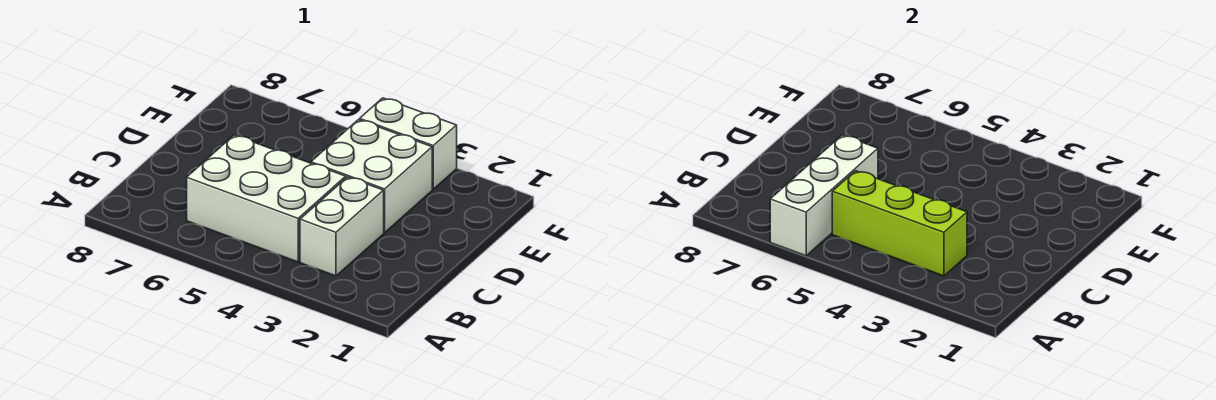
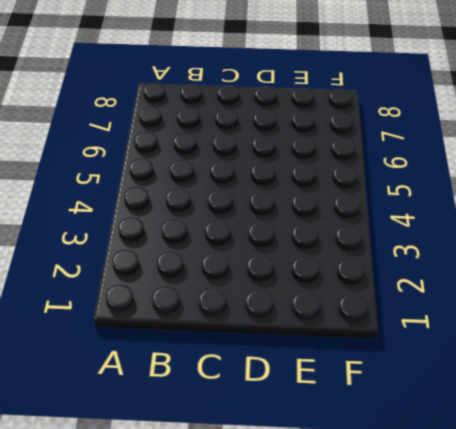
none -> white 1x2 brick [300,177,384,276]
none -> white 2x3 brick [187,135,346,262]

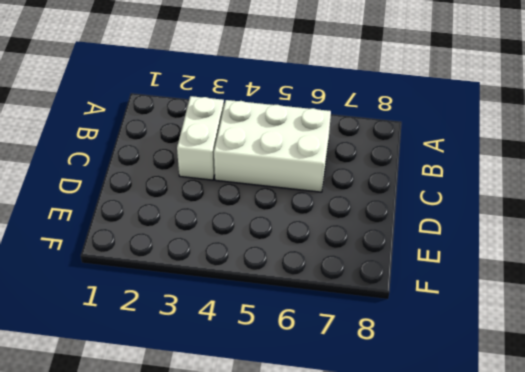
none -> white 2x2 brick [311,120,432,233]
none -> white 1x2 brick [360,98,457,189]

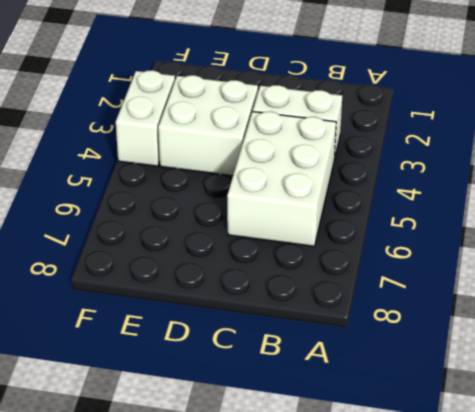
none -> white 1x3 brick [770,135,878,256]
none -> lime 1x3 brick [832,171,967,276]

